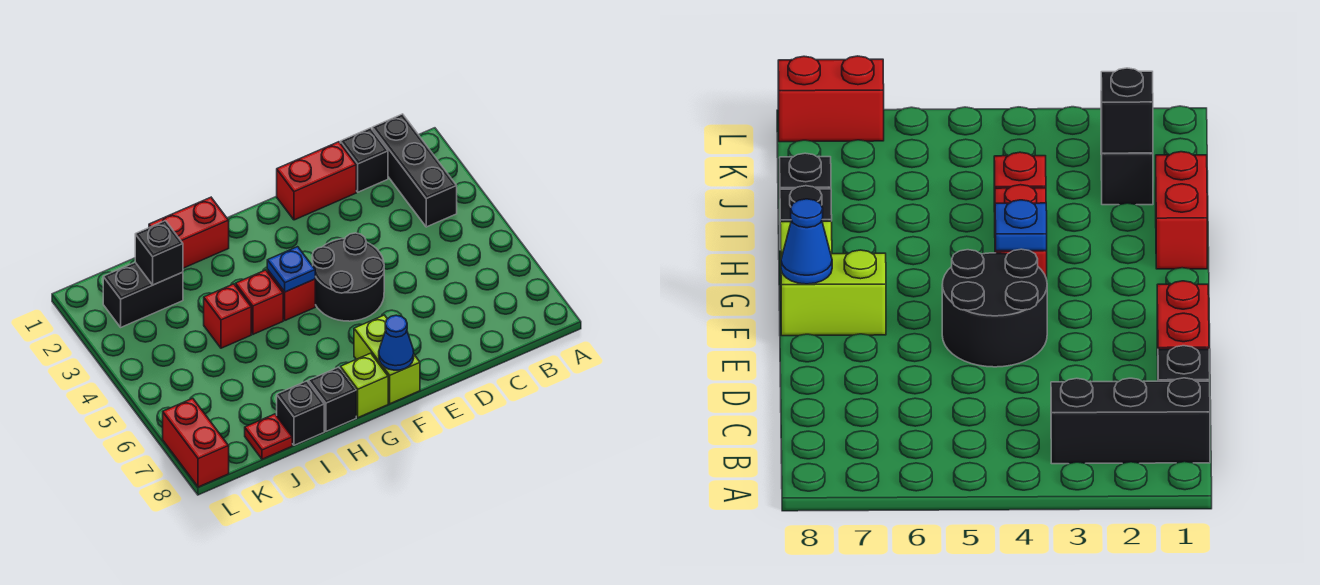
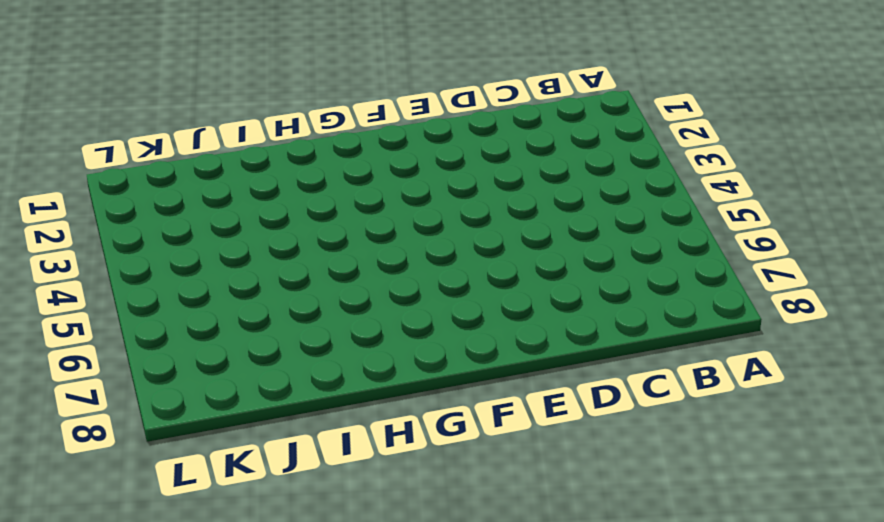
none -> black 1x3 brick [372,114,457,227]
none -> black 1x1 brick [340,128,388,192]
none -> red 1x2 brick [277,142,356,220]

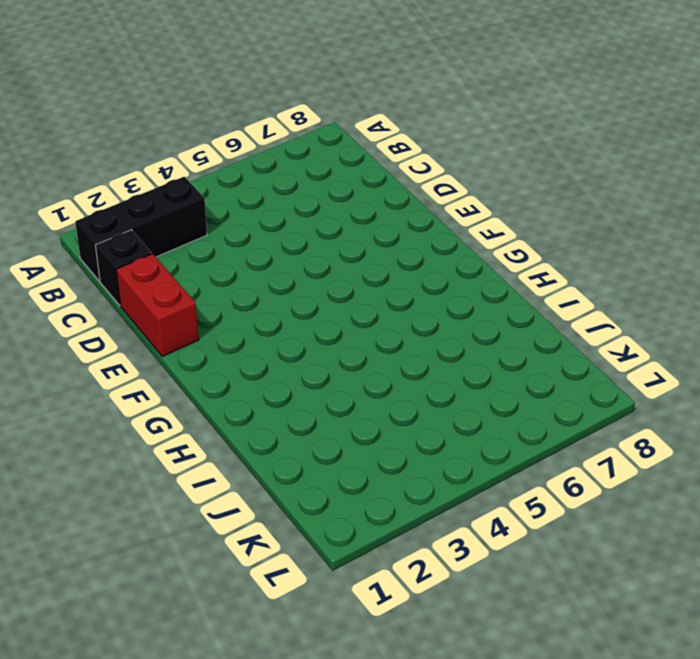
none -> black 2x2 round brick [312,233,384,321]
none -> lime 1x2 brick [354,315,420,404]
none -> red 1x1 brick [267,270,315,320]

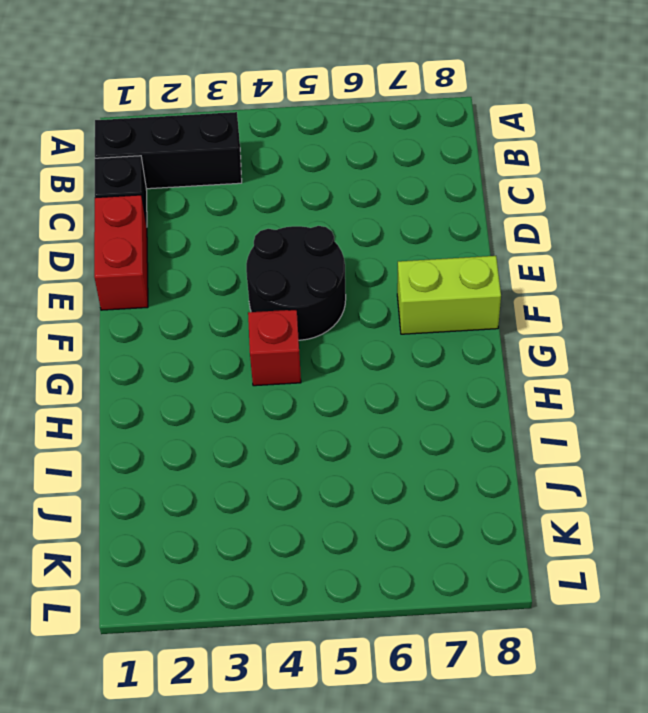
none -> lime 1x1 brick [340,353,388,418]
none -> red 1x2 brick [149,197,229,268]
none -> red 1x1 brick [236,270,283,334]

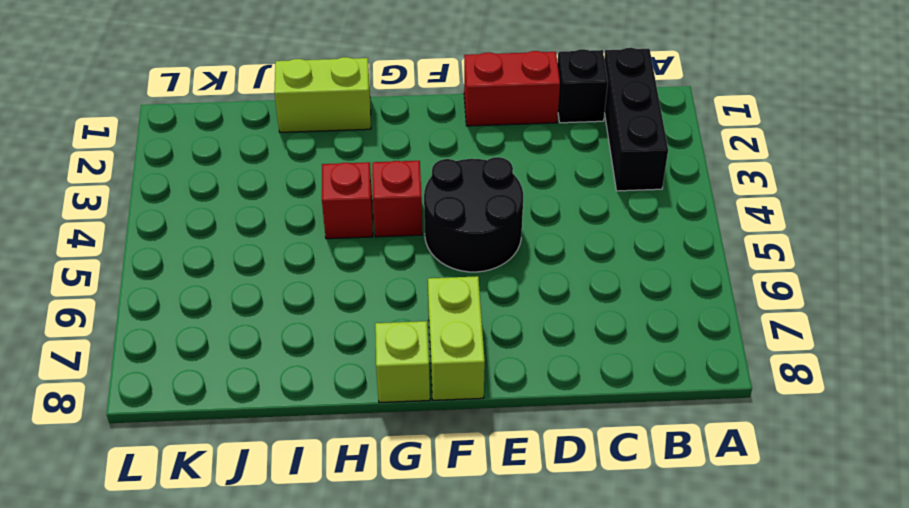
lime 1x2 brick [274,57,371,132] -> red 1x2 brick [149,197,229,268]
none -> black 1x1 brick [308,367,356,431]
none -> red 1x1 brick [204,284,251,348]
none -> black 1x1 brick [277,381,324,445]

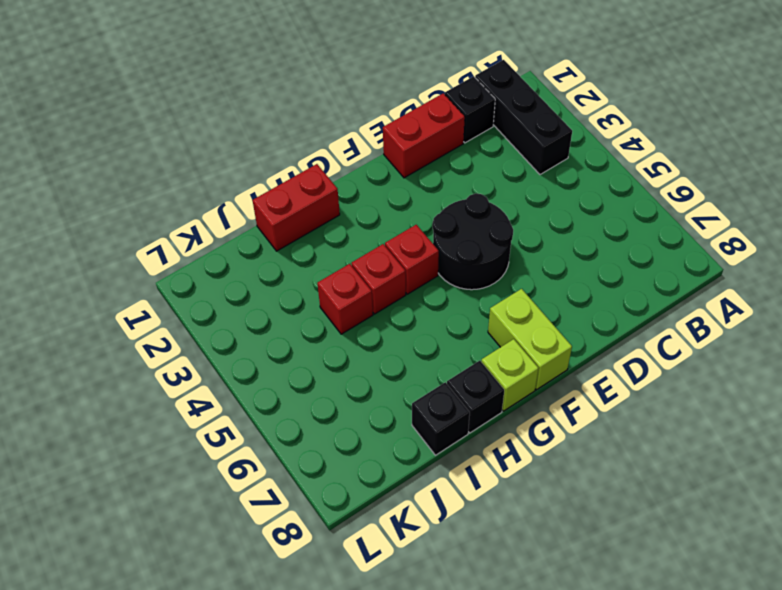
none -> black 1x2 brick [103,262,183,327]
none -> red 1x1 plate [245,414,292,459]
none -> red 1x2 brick [163,398,229,487]

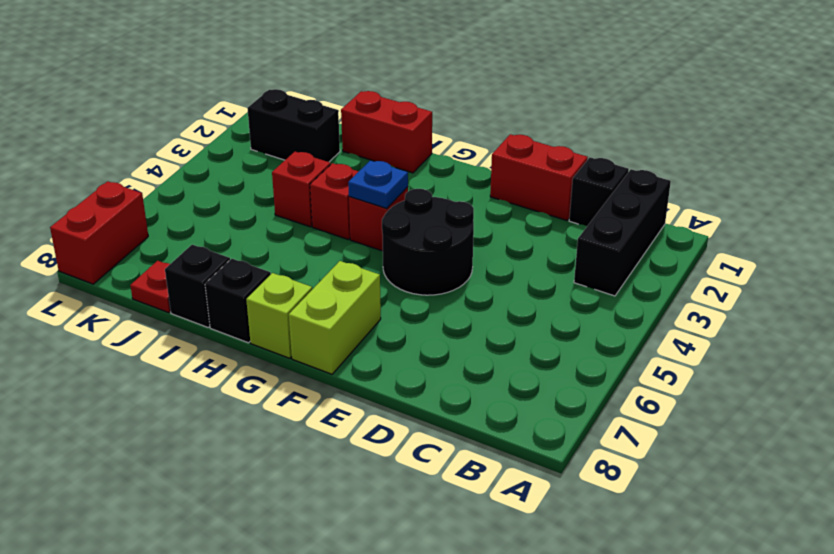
none -> blue 1x1 cone [379,315,414,370]
none -> black 1x1 brick [135,221,183,285]

